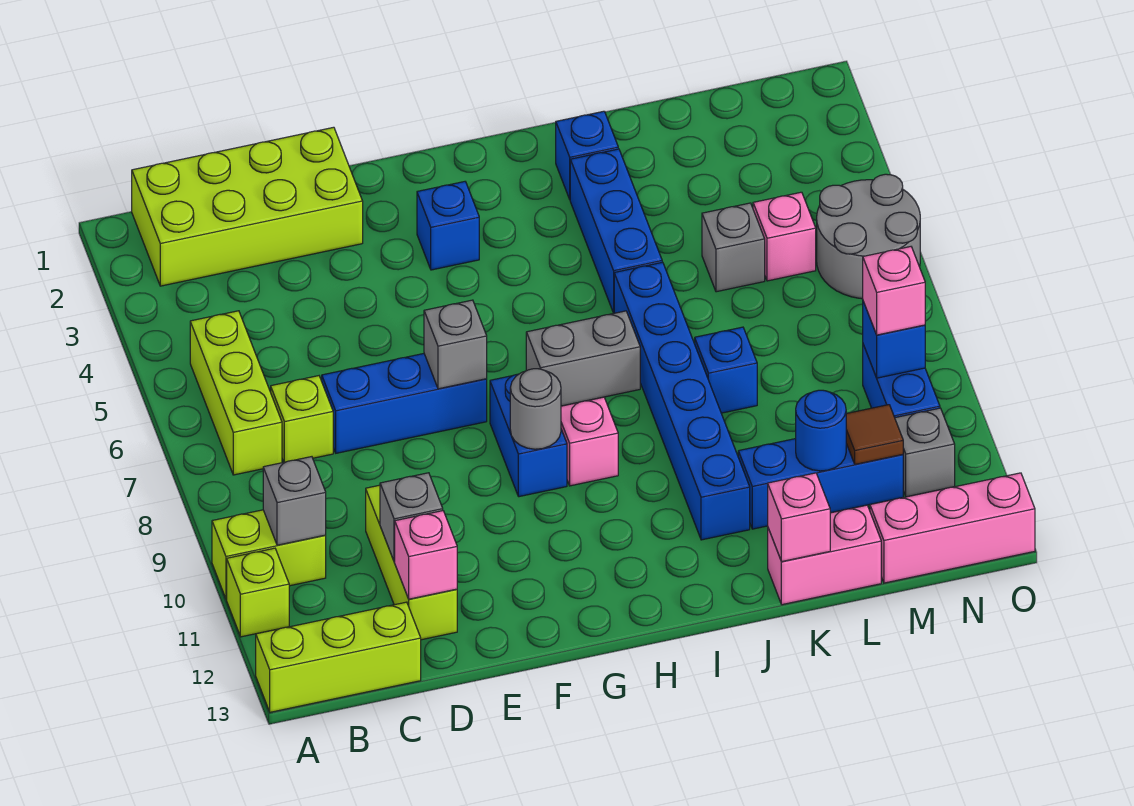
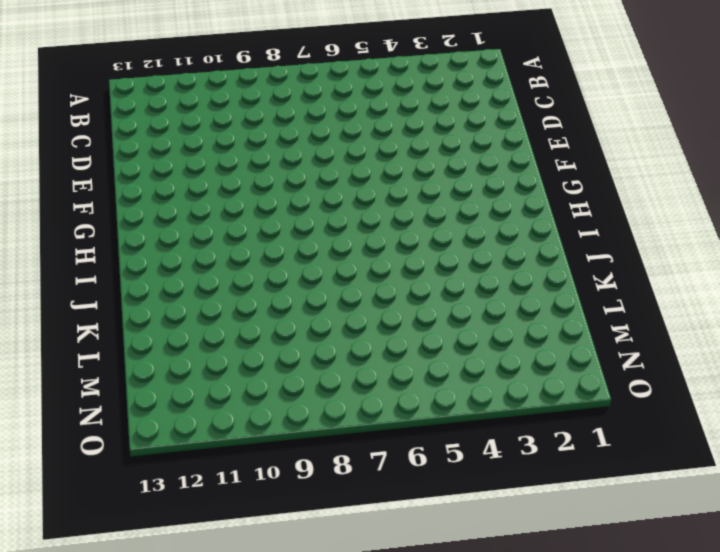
none -> lime 1x2 brick [212,510,326,599]
none -> lime 1x1 brick [227,548,289,637]
none -> lime 1x3 brick [256,602,421,712]
none -> lime 2x4 brick [132,127,363,286]

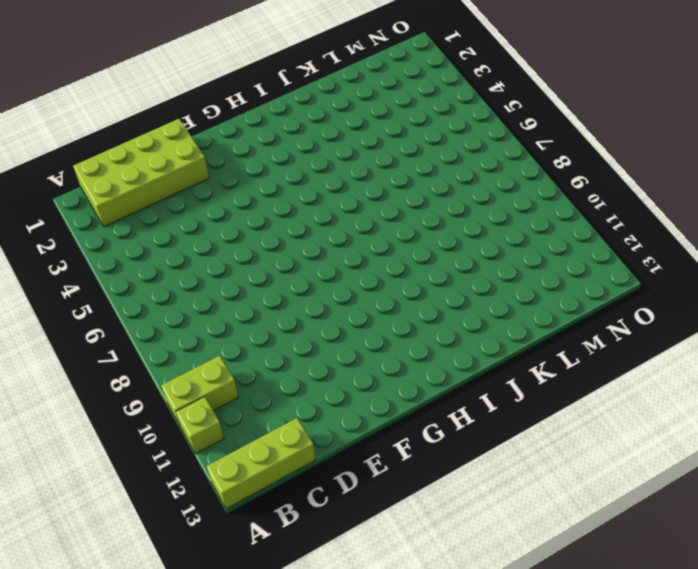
none -> lime 1x3 brick [190,311,282,475]
none -> lime 1x1 brick [271,376,333,462]
none -> blue 1x3 brick [322,354,487,453]
none -> lime 1x3 brick [366,485,457,640]

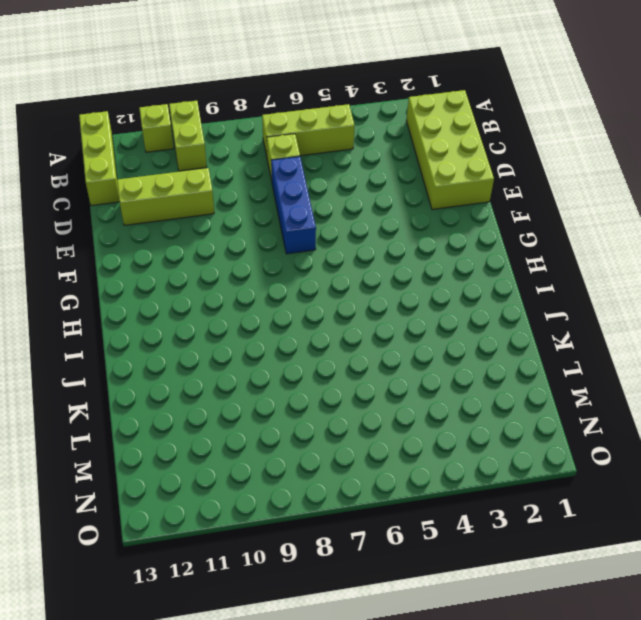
none -> blue 1x1 brick [417,182,479,270]
none -> blue 1x2 brick [490,374,567,497]
none -> grey 1x2 brick [526,311,640,406]
none -> pink 1x1 brick [561,397,618,486]

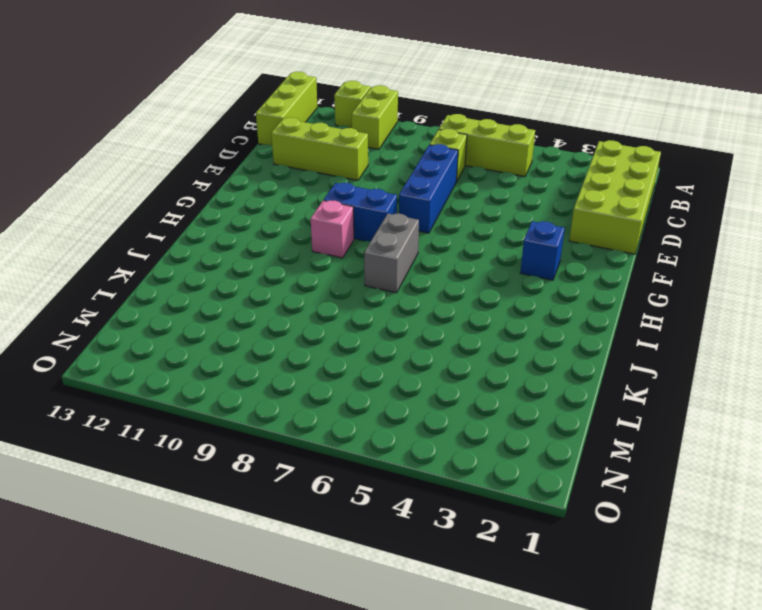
none -> blue 1x1 brick [556,111,618,199]
none -> blue 1x3 brick [570,149,662,313]
none -> blue 1x6 brick [614,262,750,540]
none -> blue 1x1 brick [695,327,757,413]

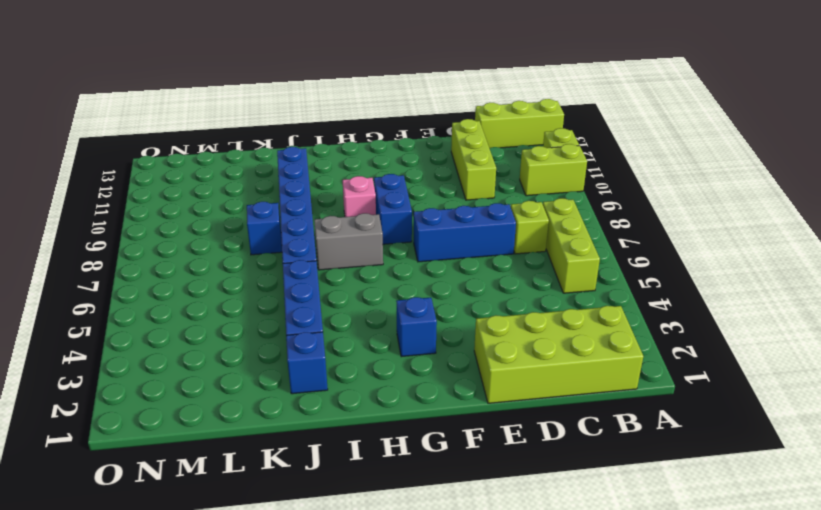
none -> blue 1x3 brick [738,439,903,529]
none -> pink 1x2 brick [768,505,881,605]
none -> grey 1x1 brick [702,203,765,292]
none -> pink 1x1 brick [753,192,816,281]

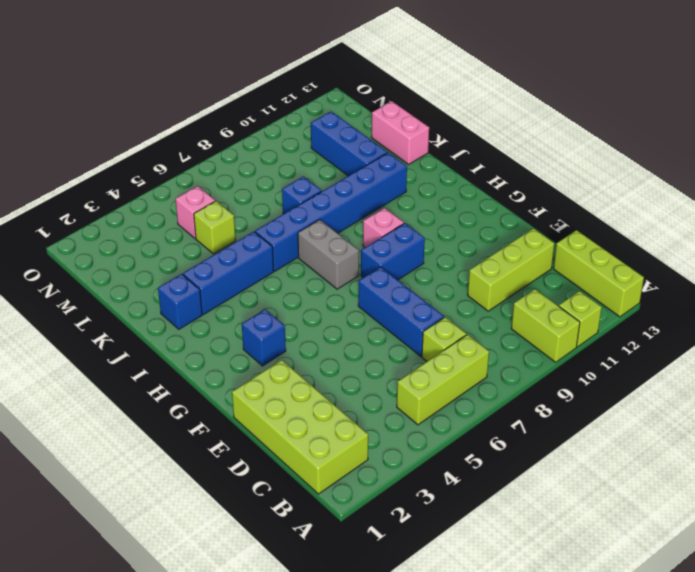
lime 1x1 brick [194,201,236,254] -> grey 1x1 brick [702,203,765,292]
none -> pink 1x3 brick [870,473,1035,583]
none -> grey 2x2 round brick [817,174,920,299]
none -> blue 1x2 brick [863,345,940,418]
none -> grey 1x1 brick [895,408,955,497]

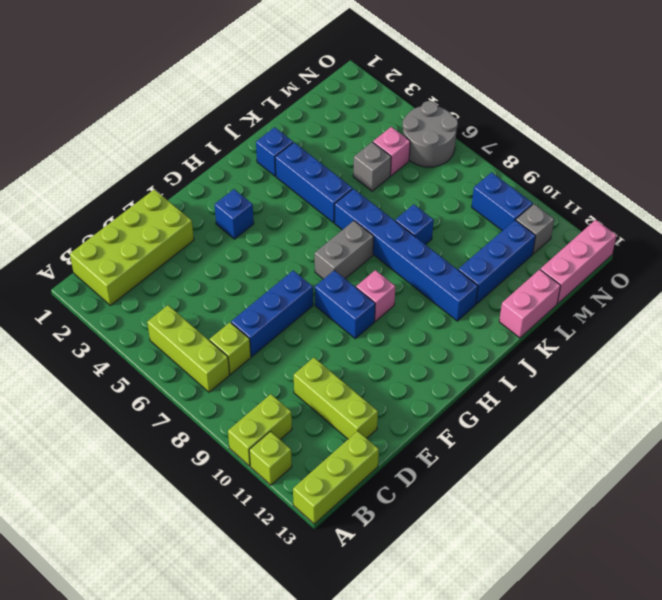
none -> grey 1x1 brick [263,457,326,545]
none -> grey 1x1 brick [380,473,443,561]
none -> pink 1x1 brick [395,511,457,599]
none -> grey 1x1 brick [424,300,487,389]

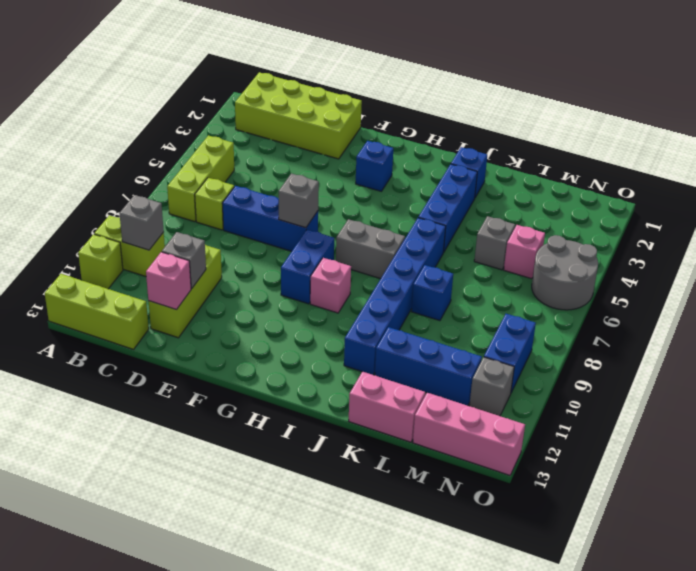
none -> grey 1x1 round brick [510,369,561,449]
none -> pink 1x1 brick [768,473,830,562]
none -> blue 1x1 round brick [796,390,846,471]
none -> brown 1x1 tile [846,405,903,464]

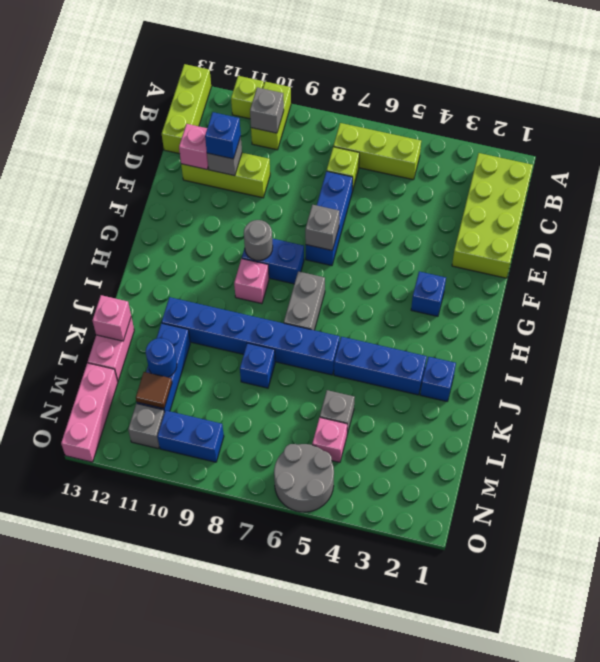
blue 1x1 brick [205,112,241,159] -> blue 1x1 brick moved to [863,302,925,378]
none -> pink 1x1 brick [863,247,925,335]

